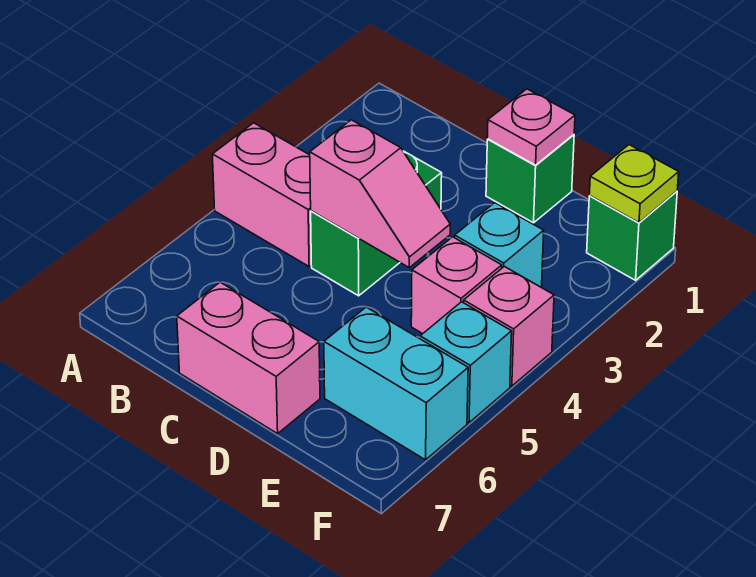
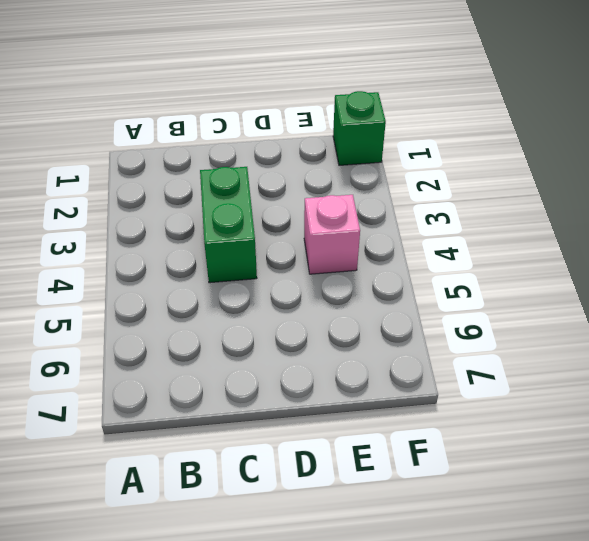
none -> pink 1x2 brick [212,123,311,267]
none -> pink 1x2 brick [177,282,320,434]
none -> green 1x1 brick [486,135,574,223]

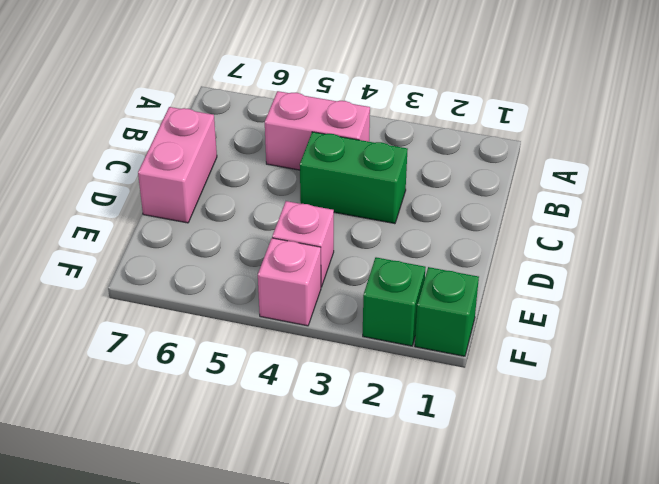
pink 1x2 brick [265,91,370,170] -> pink 1x2 brick turned to [212,123,311,267]
green 1x1 brick [363,257,426,346] -> green 1x1 brick moved to [486,135,574,223]
none -> cyan 1x1 brick [455,203,544,287]
none -> cyan 1x2 brick [324,307,468,460]
none -> cyan 1x1 brick [420,302,512,423]

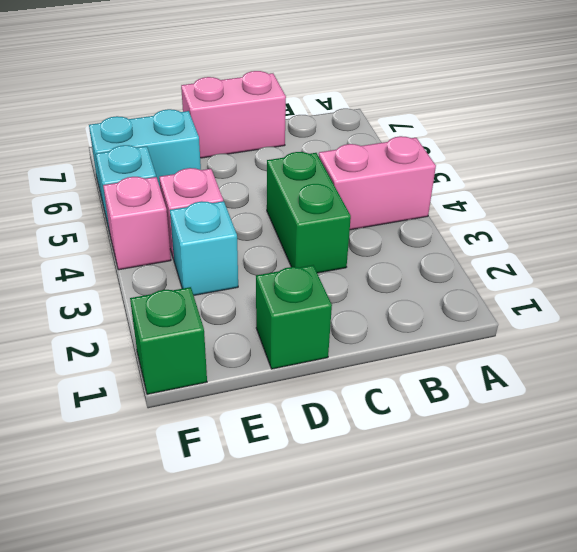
none -> pink 1x2 slope [310,120,450,268]
none -> pink 1x1 plate [487,89,575,165]
none -> lime 1x1 plate [589,145,679,223]

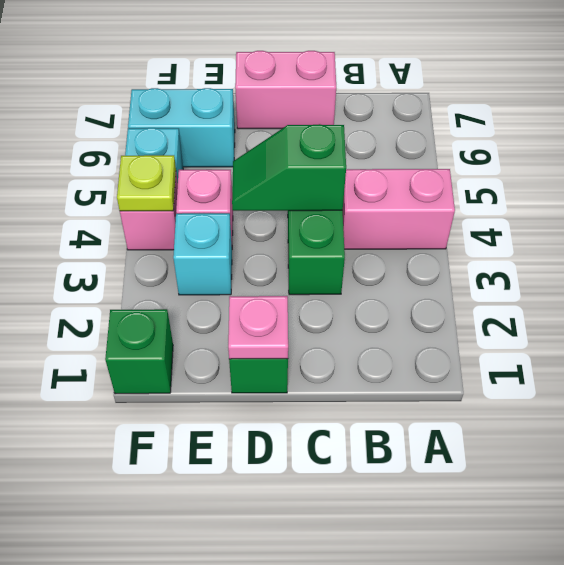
green 1x2 slope [232,124,346,211] -> pink 1x2 slope [310,120,450,268]
lime 1x1 plate [117,155,176,211] -> lime 1x1 plate moved to [589,145,679,223]

